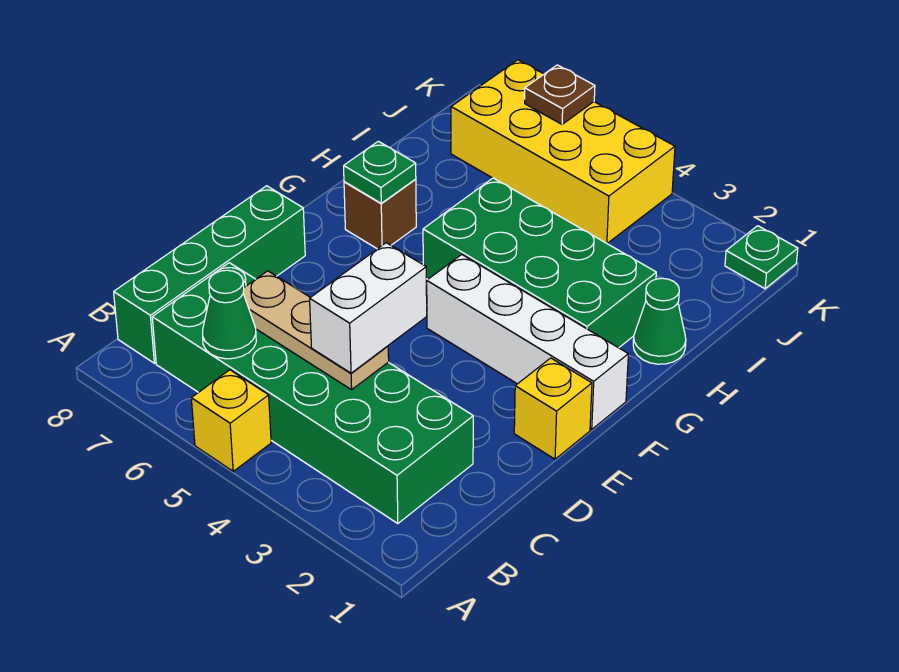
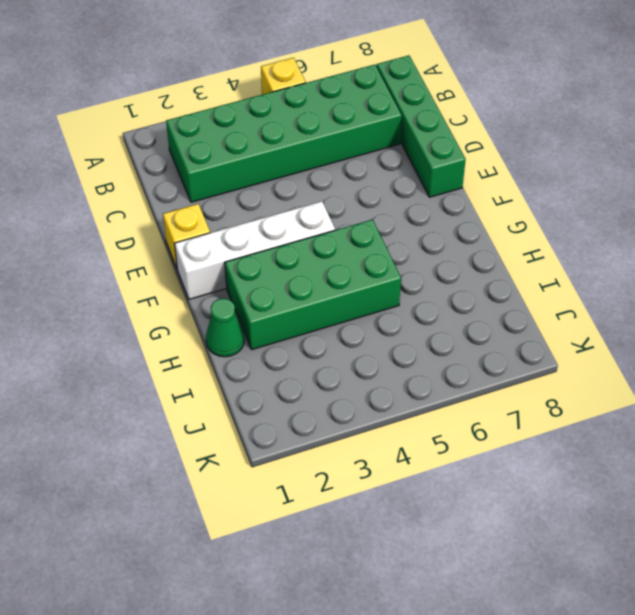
none -> brown 1x1 brick [344,179,416,249]
none -> yellow 2x4 brick [451,60,675,243]
none -> green 1x1 plate [725,226,798,289]

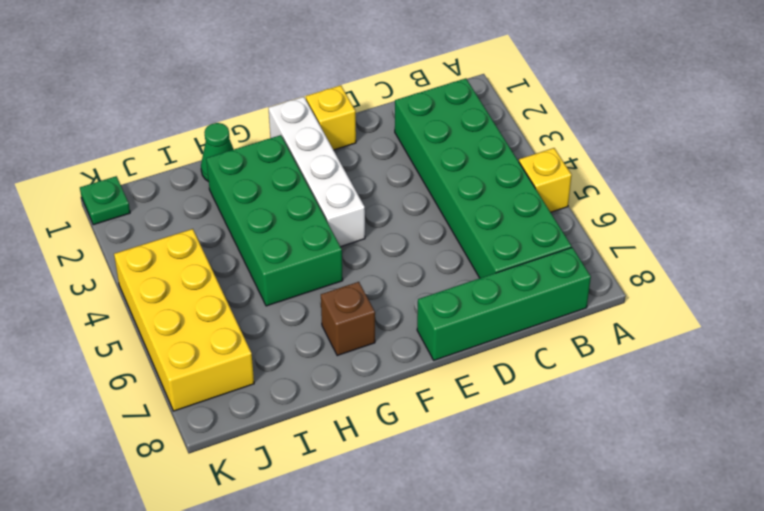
none -> green 1x1 cone [203,270,256,359]
none -> tan 1x3 plate [243,271,389,390]
none -> green 1x1 plate [344,141,416,203]

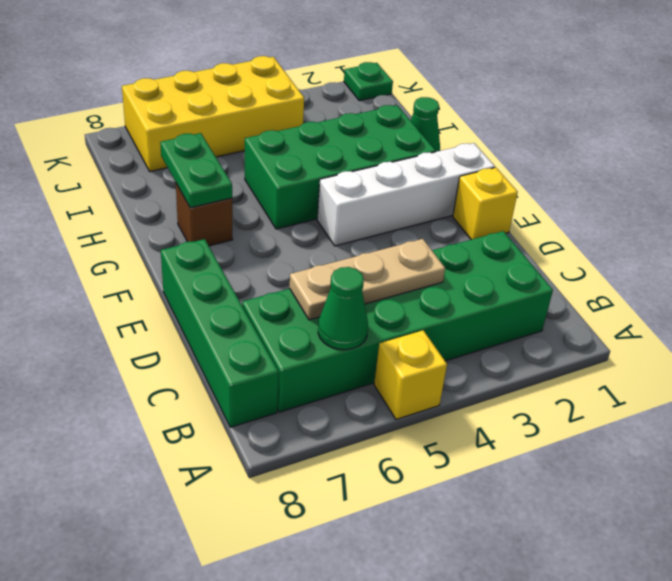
green 1x2 plate [160,133,232,208] -> green 1x1 plate [344,141,416,203]
none -> brown 1x1 plate [525,65,595,124]
none -> white 1x2 brick [310,243,427,373]

